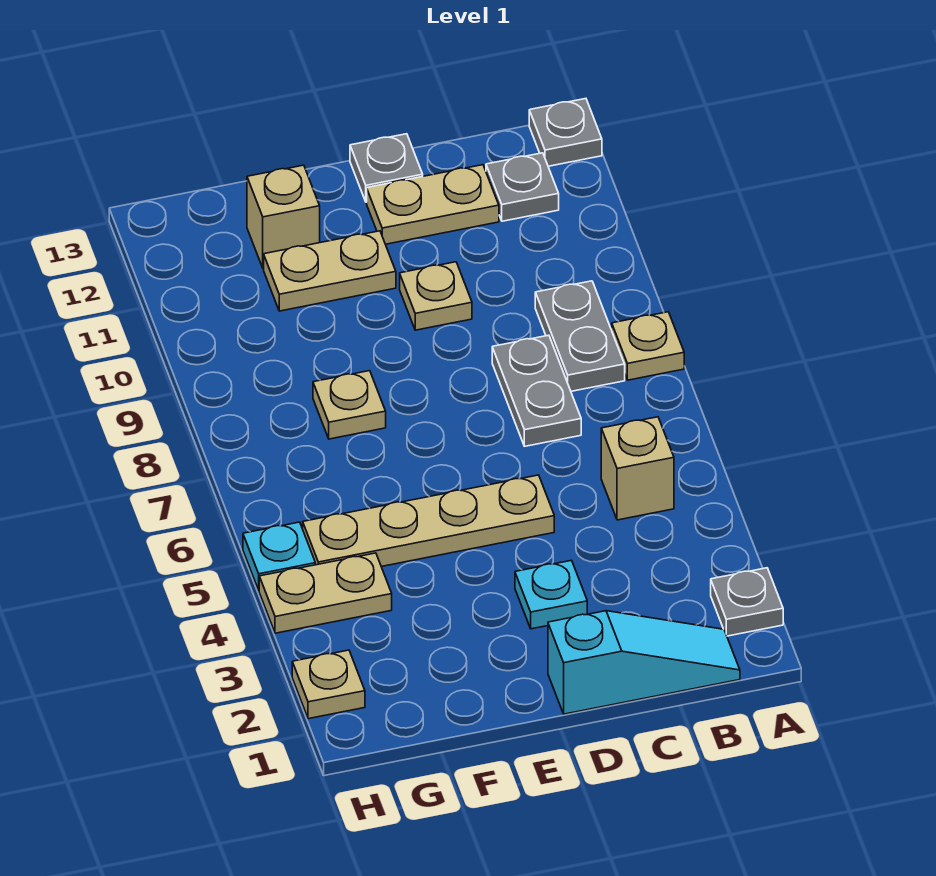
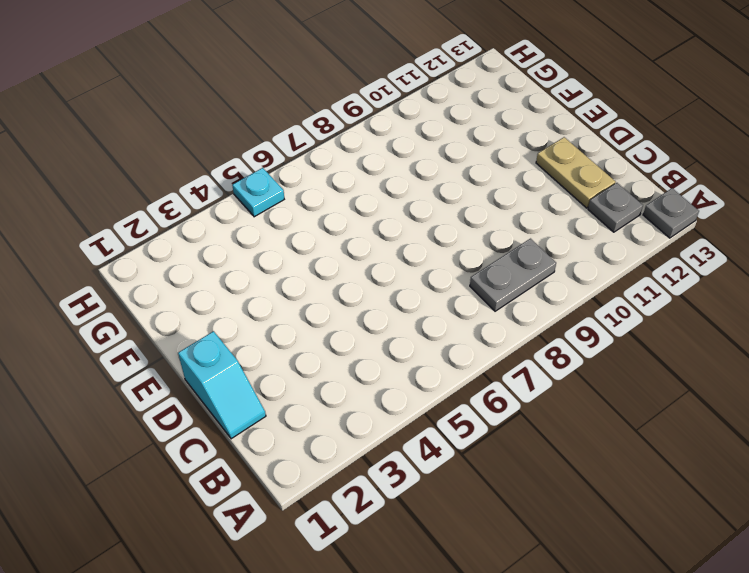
cyan 1x2 slope [178,331,266,439] -> cyan 1x3 slope [548,611,740,714]
none -> grey 1x1 plate [711,568,783,636]
none -> tan 1x1 plate [612,312,684,380]
none -> tan 1x1 brick [601,417,674,520]

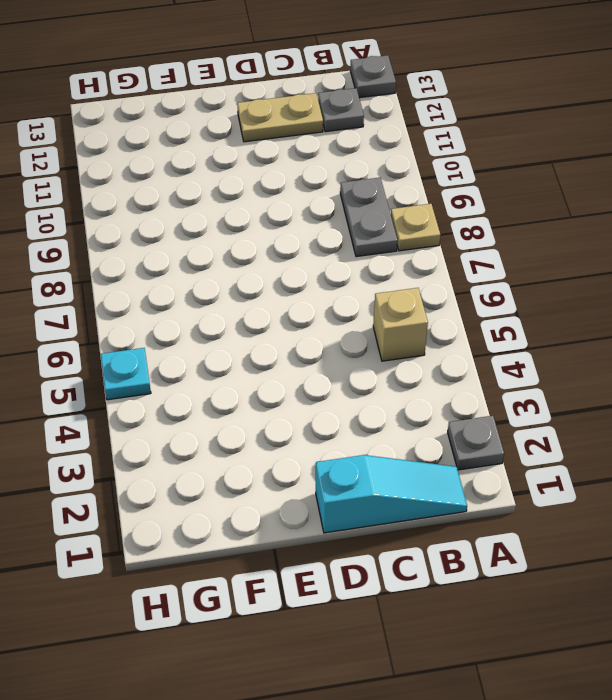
none -> grey 1x2 plate [492,335,581,446]
none -> cyan 1x1 plate [515,560,587,629]
none -> tan 1x4 plate [303,475,554,567]

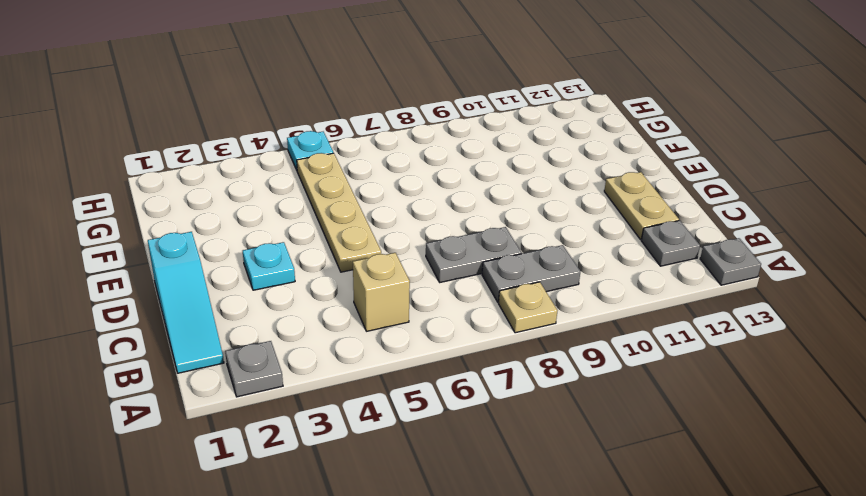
none -> tan 1x1 plate [400,262,472,330]
none -> grey 1x1 plate [350,134,423,202]
none -> tan 1x2 plate [264,231,396,311]

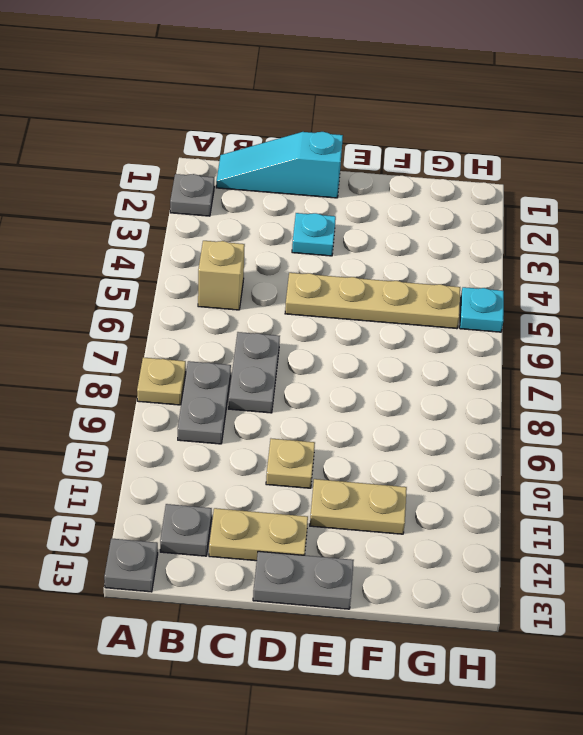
grey 1x2 plate [253,551,354,609] -> grey 1x1 plate [350,134,423,202]
none -> tan 1x1 plate [313,371,386,439]
none -> tan 1x1 brick [247,165,320,268]
none -> tan 1x2 plate [259,553,392,633]

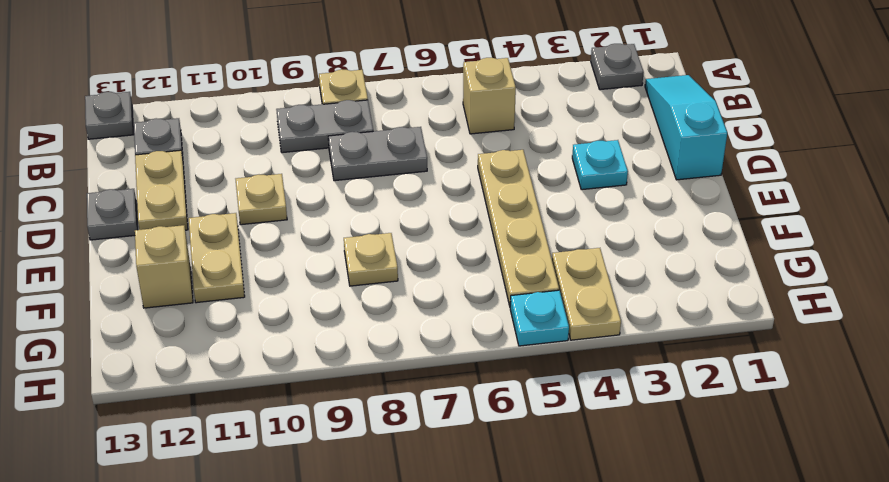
none -> tan 1x1 plate [292,650,365,719]

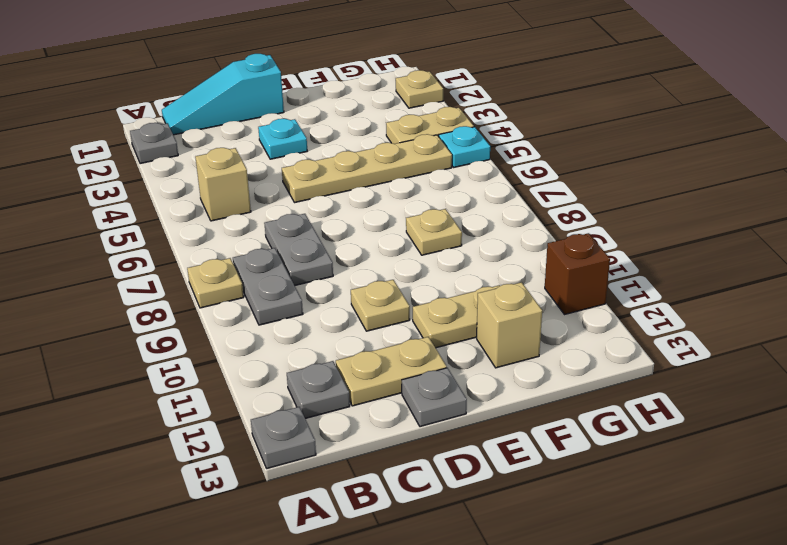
brown 1x1 brick [545,233,610,315] -> none

